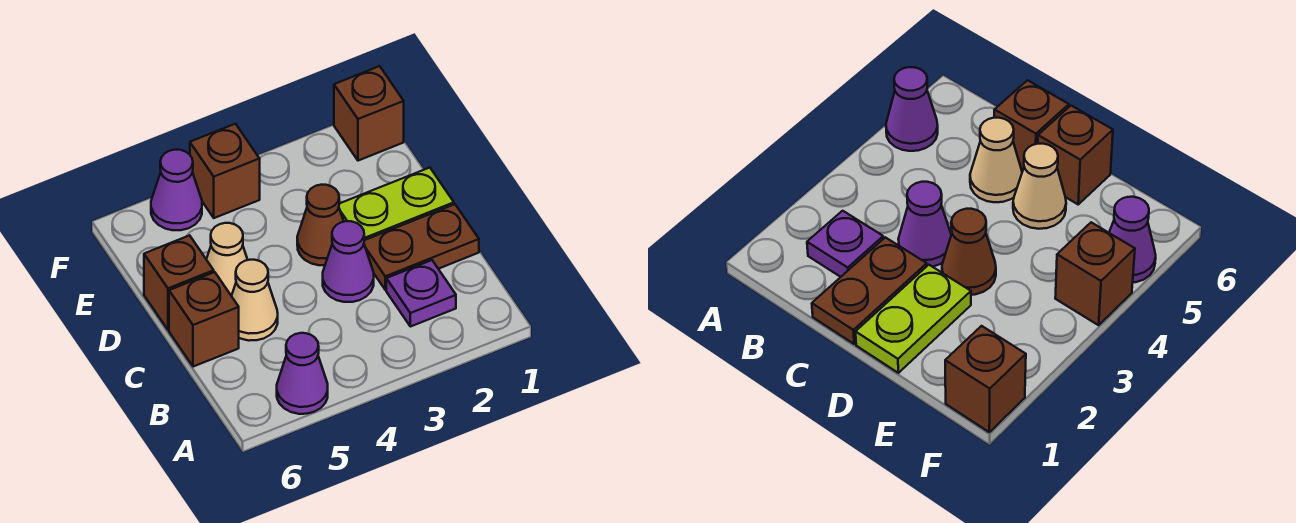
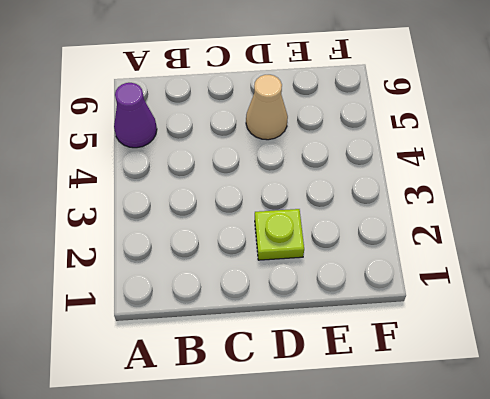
lime 1x1 plate [255,209,304,260] -> lime 1x2 plate [339,168,454,240]
none -> purple 1x1 plate [386,260,456,327]
none -> brown 1x2 plate [364,204,479,290]
none -> purple 1x1 cone [323,221,374,302]

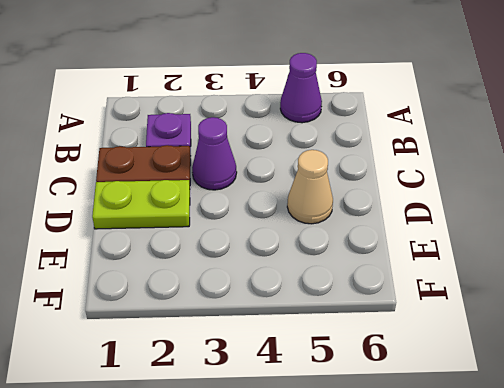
none -> tan 1x1 cone [232,260,278,341]
none -> brown 1x1 brick [169,272,239,367]
none -> brown 1x1 cone [297,185,344,265]

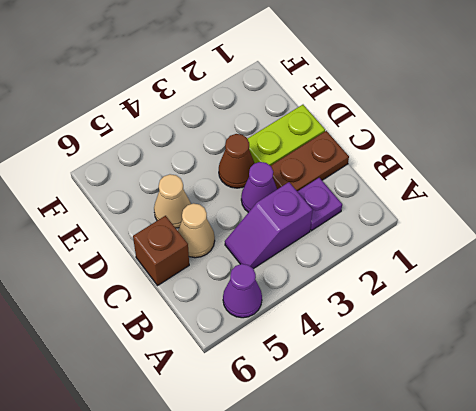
purple 1x2 slope [225,182,313,269] -> none
none -> brown 1x1 brick [144,235,214,330]
none -> brown 1x1 brick [334,66,404,161]
none -> brown 1x1 brick [190,124,260,218]

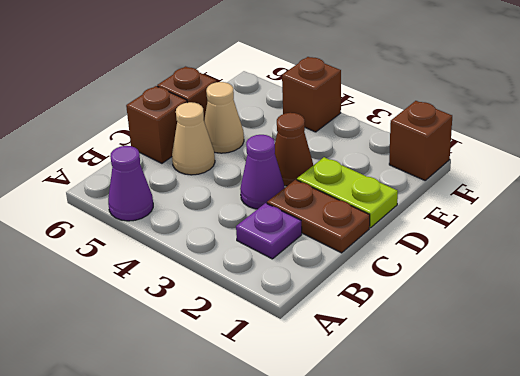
none -> purple 1x1 cone [151,150,202,230]

